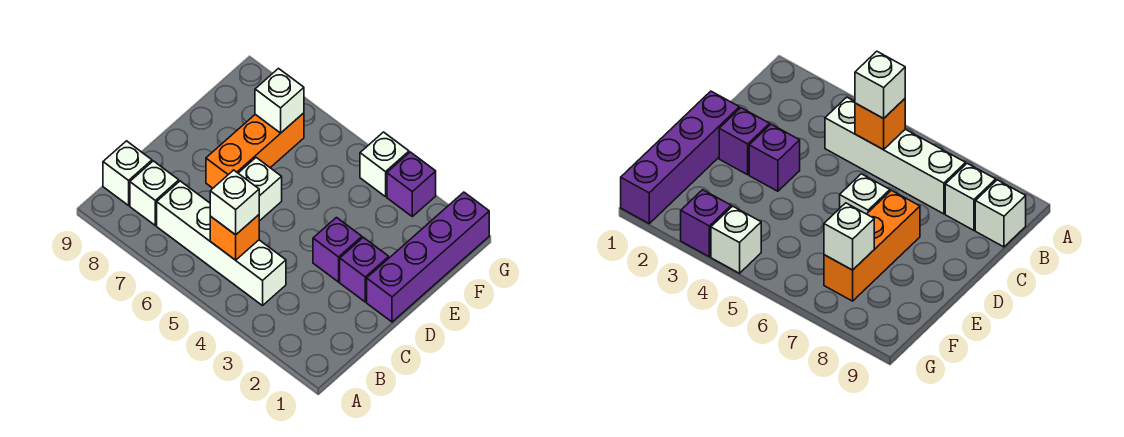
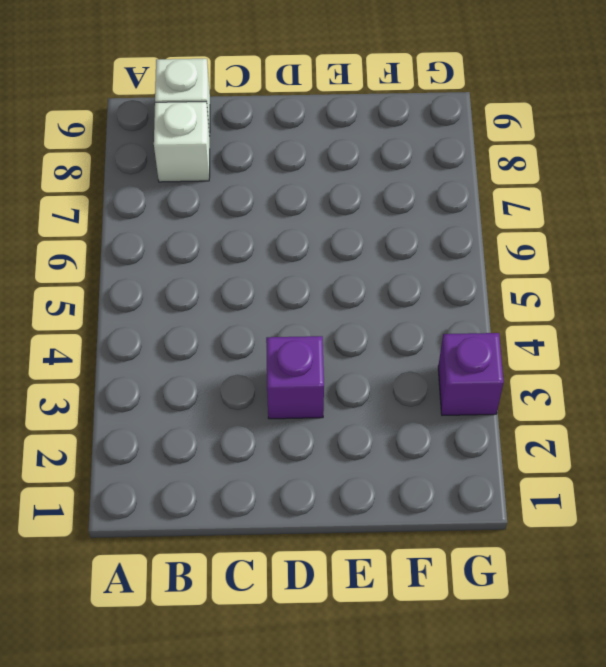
none -> white 1x4 brick [157,181,286,306]
none -> purple 1x4 brick [367,192,489,322]
none -> purple 1x1 brick [340,237,389,302]

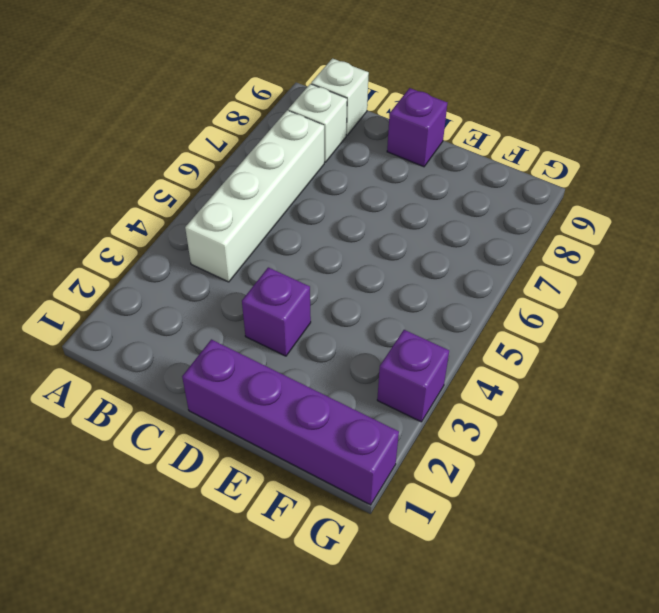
purple 1x1 brick [387,88,447,167] -> purple 1x1 brick moved to [340,237,389,302]
none -> white 1x1 brick [238,158,282,221]
none -> orange 1x3 brick [206,113,304,188]
none -> white 1x1 brick [360,132,409,197]

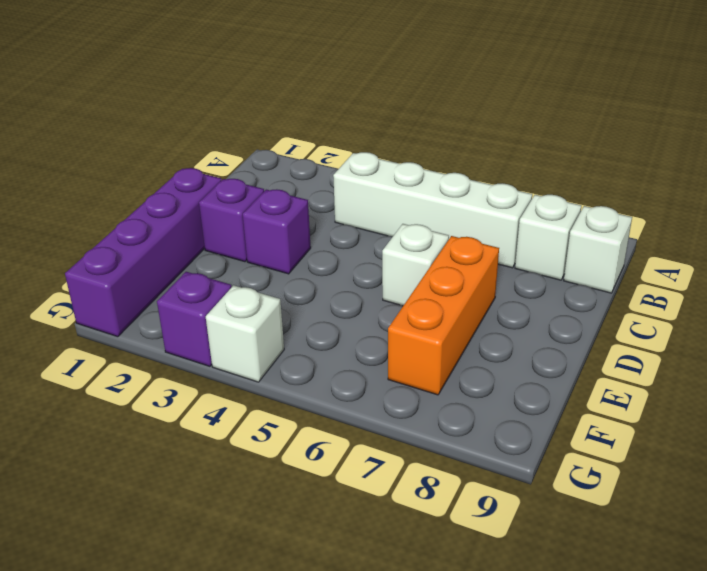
none -> orange 1x1 brick [210,215,259,260]
none -> white 1x1 brick [255,69,304,133]
none -> white 1x1 brick [210,170,259,235]

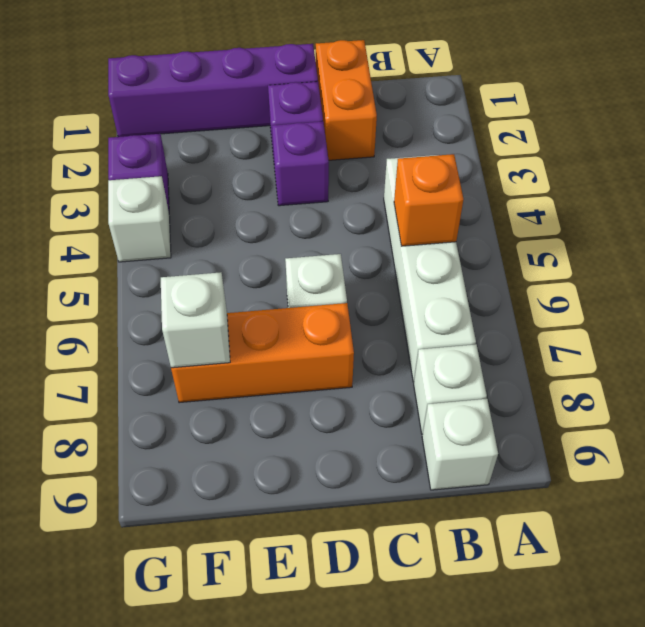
orange 1x2 brick [316,40,377,160] -> none
none -> white 1x1 brick [210,170,259,235]

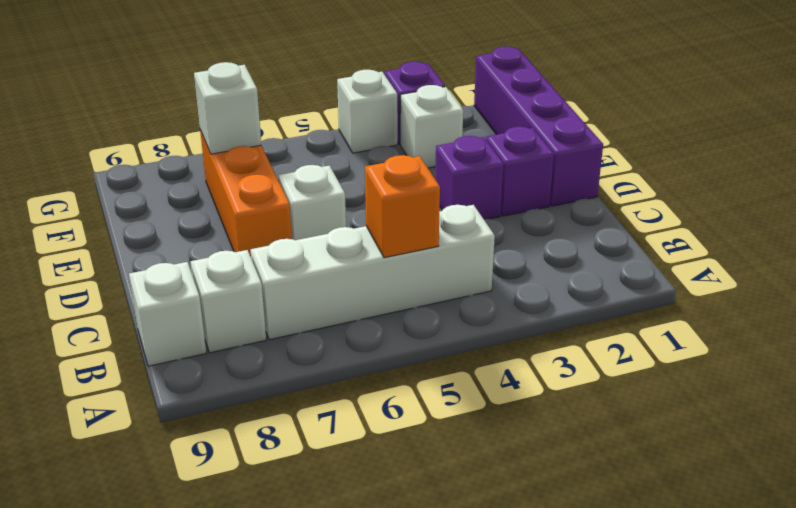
white 1x1 brick [401,85,463,168] -> white 1x1 brick moved to [210,170,259,235]

